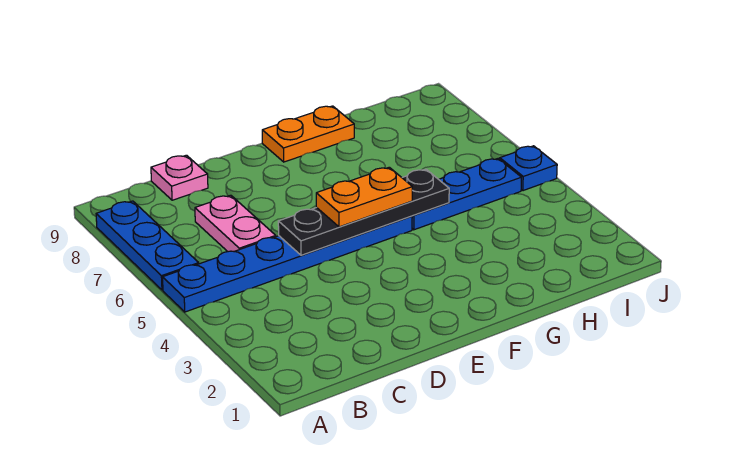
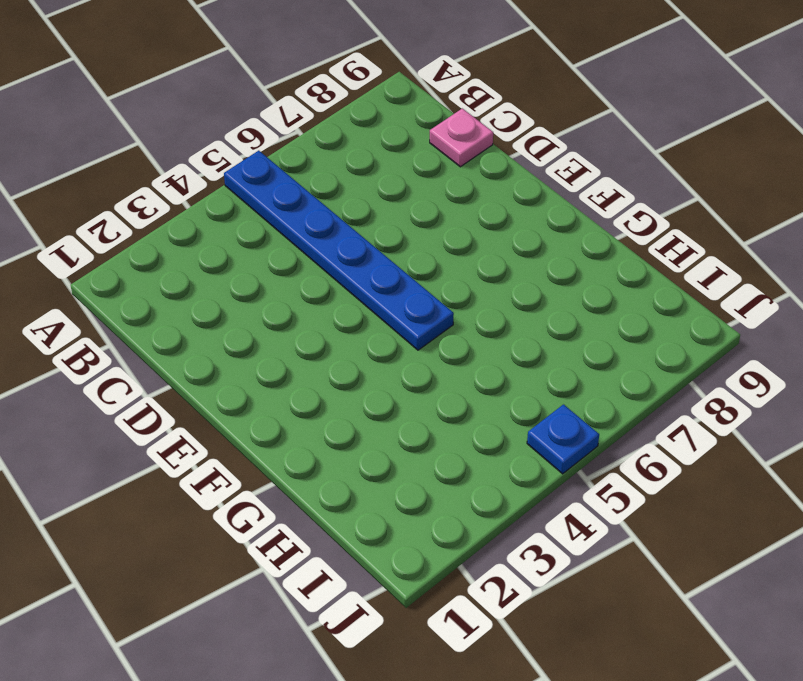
none -> blue 1x3 plate [96,201,199,290]
none -> pink 1x2 plate [195,195,276,252]

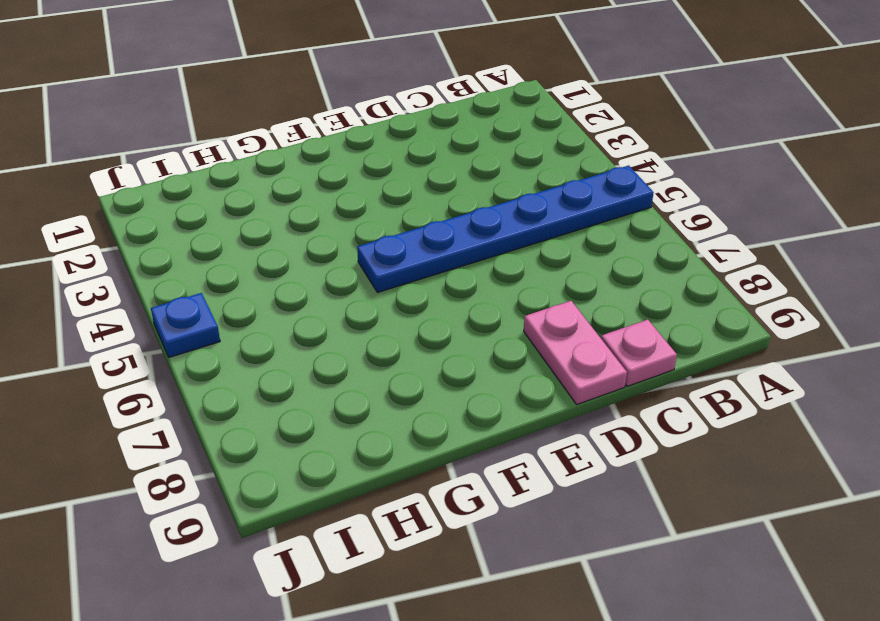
pink 1x2 plate [524,301,627,404] -> pink 1x2 plate moved to [195,195,276,252]
none -> blue 1x3 plate [96,201,199,290]
none -> orange 1x2 plate [262,106,354,162]

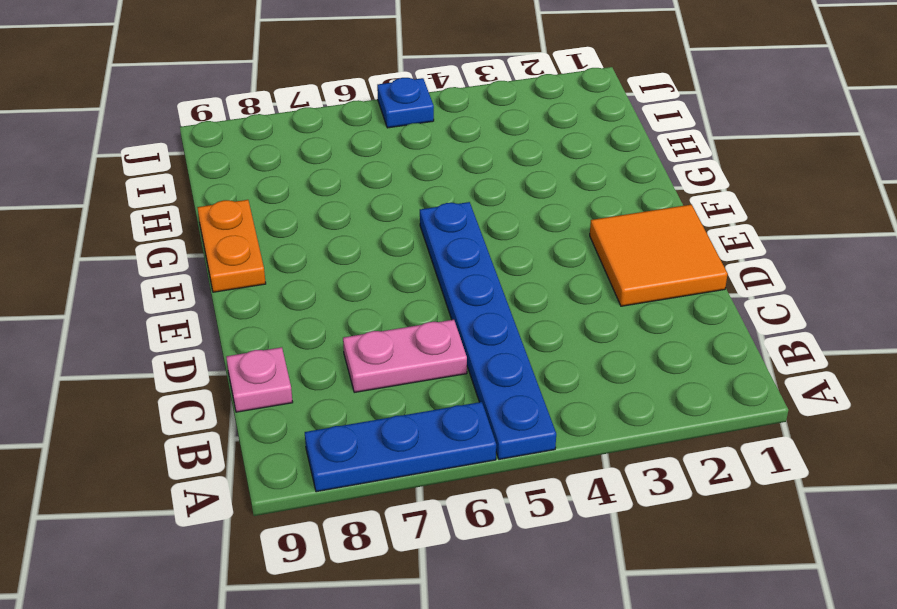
orange 2x2 tile [590,205,728,306] -> none
none -> blue 1x3 plate [412,159,522,230]
none -> black 1x4 plate [278,169,449,255]

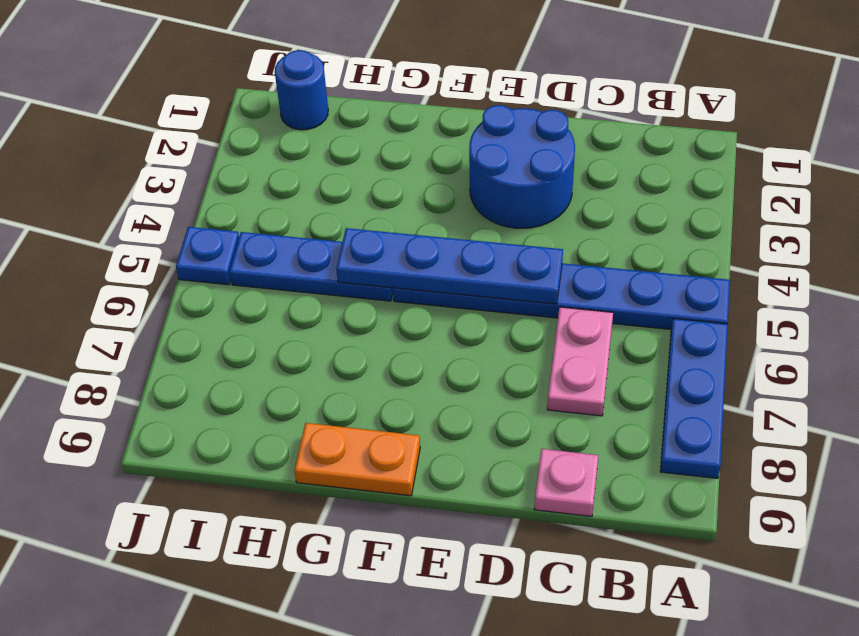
blue 2x2 round brick [469,105,575,228] -> none
blue 1x4 plate [336,228,563,304] -> black 1x4 plate [278,169,449,255]
blue 1x1 round brick [275,50,328,130] -> none
none -> orange 1x2 plate [316,167,412,227]

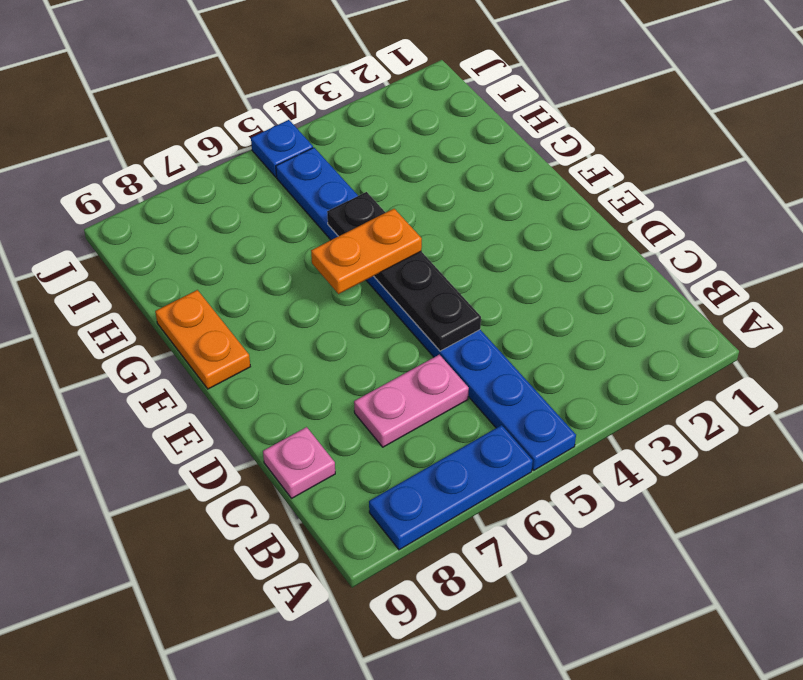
orange 1x2 plate [311,209,422,294] -> orange 1x2 plate turned to [316,167,412,227]

